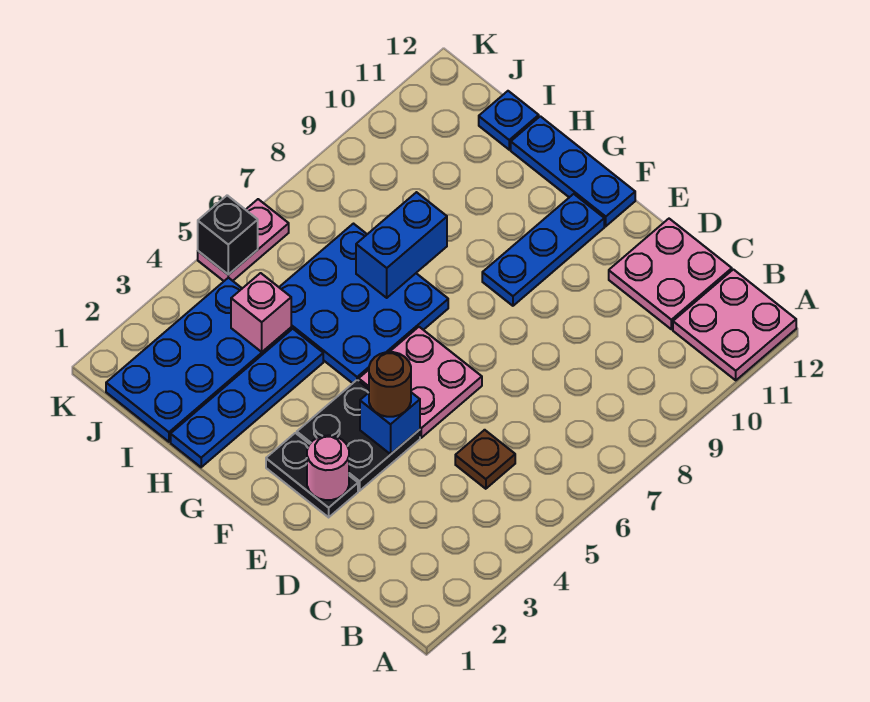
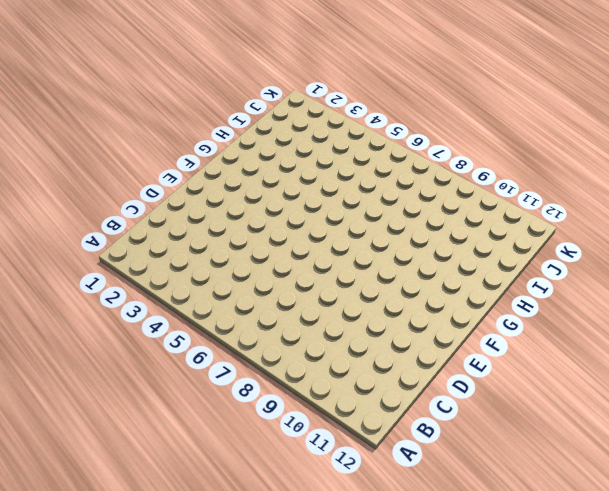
none -> pink 2x2 plate [673,269,796,380]
none -> brown 1x1 plate [455,430,515,489]
none -> pink 2x2 plate [609,219,732,329]

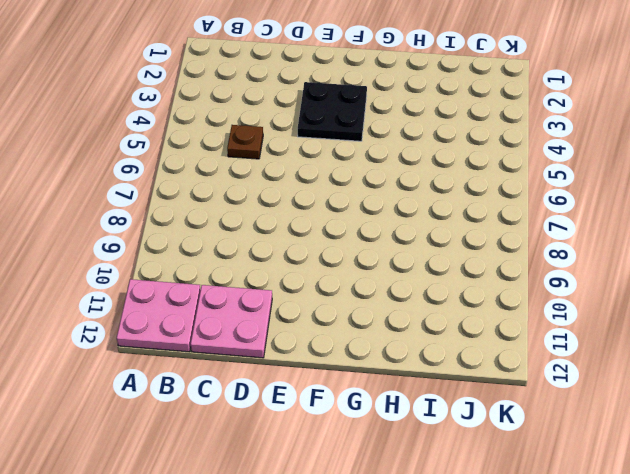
none -> black 1x2 plate [266,433,358,517]
none -> pink 2x2 plate [359,327,482,438]
none -> blue 1x3 plate [482,194,604,306]

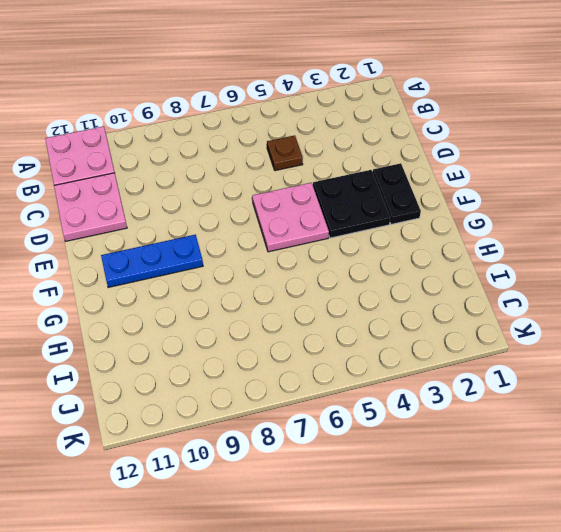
none -> blue 1x3 plate [511,116,635,226]
none -> blue 3x3 plate [279,224,448,383]
none -> blue 1x4 plate [171,329,323,467]

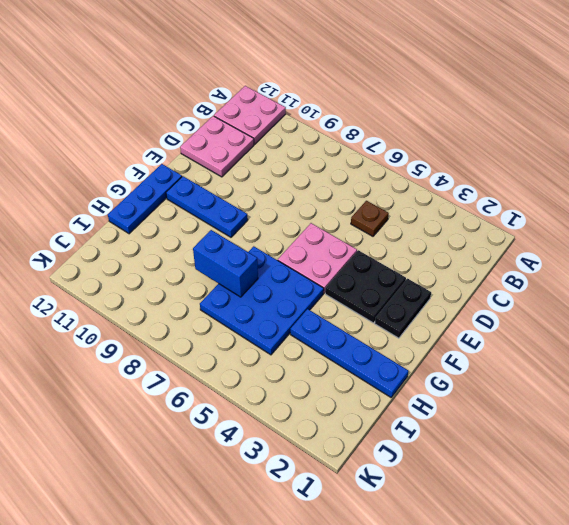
none -> blue 2x4 plate [106,278,291,442]
none -> blue 1x1 plate [479,91,539,150]
none -> pink 1x2 plate [198,199,289,281]

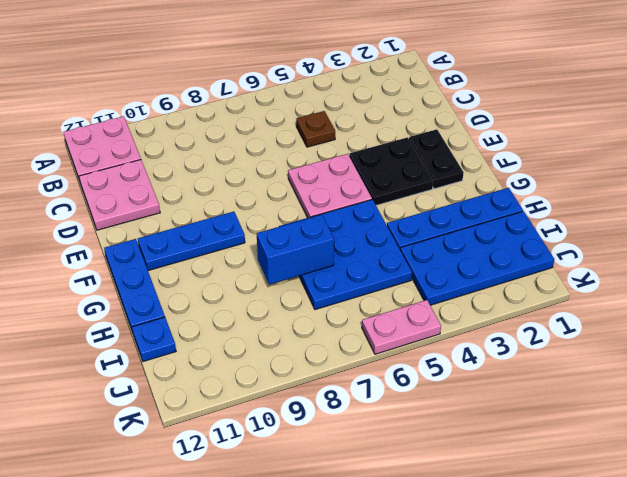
none -> pink 1x1 round brick [307,435,349,500]
none -> blue 1x1 brick [360,392,420,454]
none -> pink 1x1 brick [231,273,291,352]

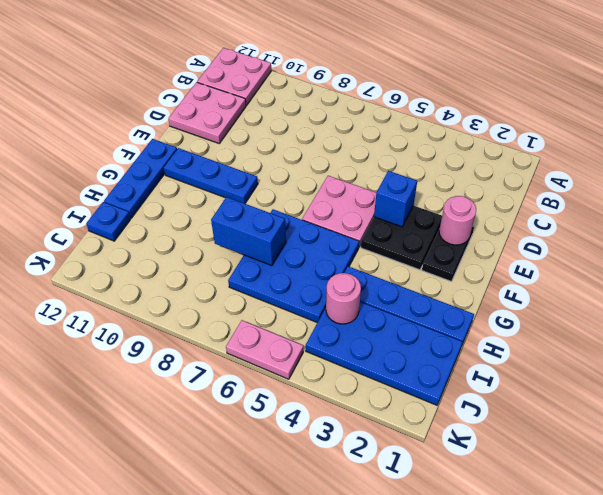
pink 1x1 round brick [326,273,361,324] -> pink 1x1 brick [231,273,291,352]
none -> brown 1x1 plate [455,430,515,489]
none -> black 1x1 brick [198,195,258,275]
none -> brown 1x1 round brick [369,352,411,417]

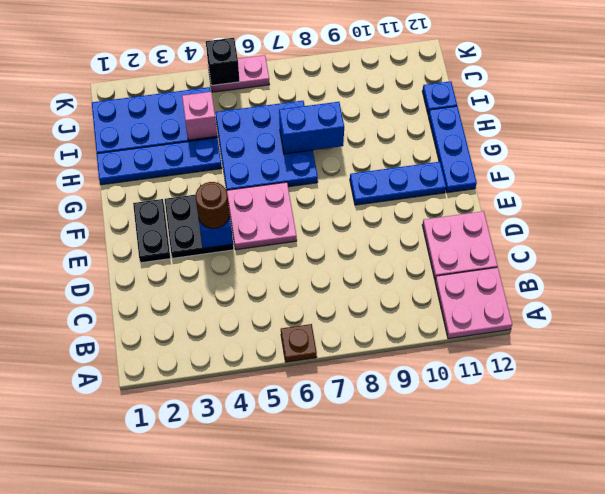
brown 1x1 plate [281,324,317,362] -> brown 1x1 plate moved to [455,430,515,489]
none -> pink 1x1 round brick [307,435,349,500]

